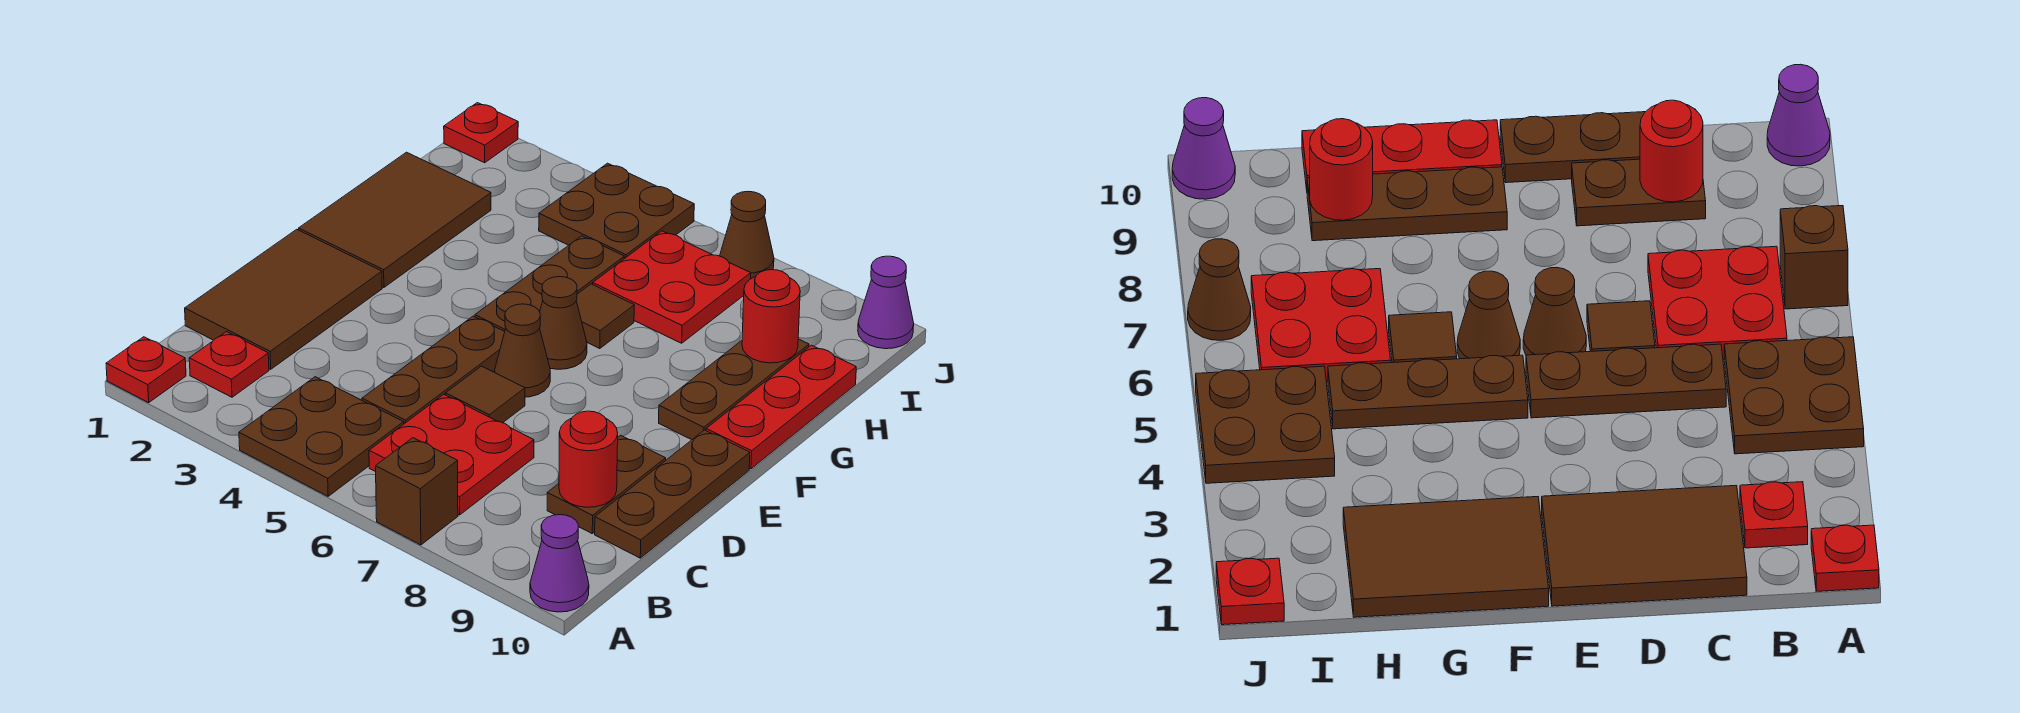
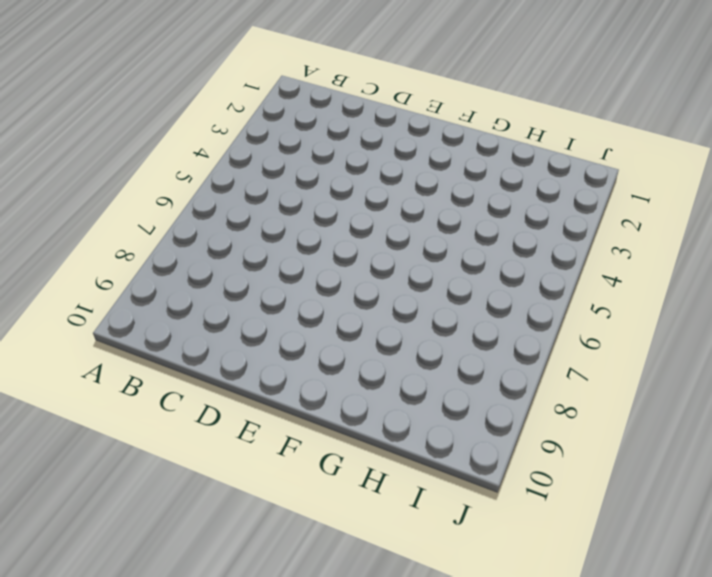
none -> red 1x1 plate [106,337,186,403]
none -> brown 2x2 plate [239,377,404,496]
none -> brown 1x1 brick [376,438,458,545]

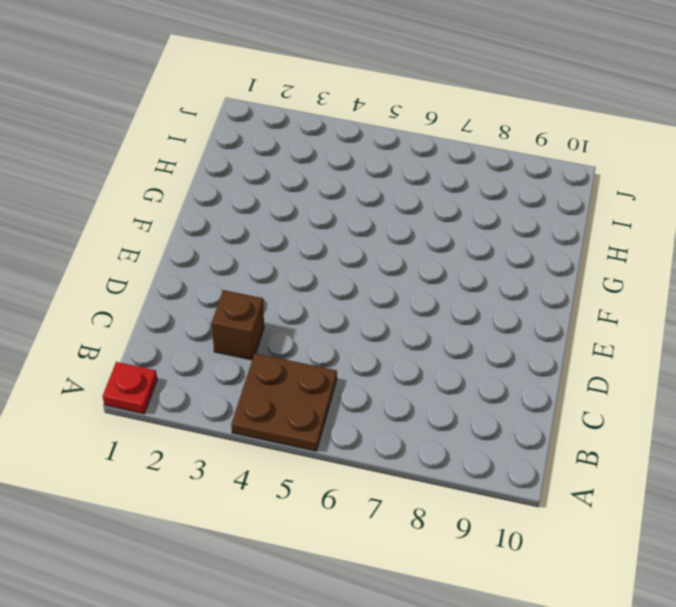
brown 1x1 brick [212,290,264,360] -> brown 1x1 brick moved to [376,438,458,545]
none -> purple 1x1 cone [530,515,589,612]
none -> red 1x1 plate [189,332,269,397]
none -> red 2x2 plate [369,394,534,515]

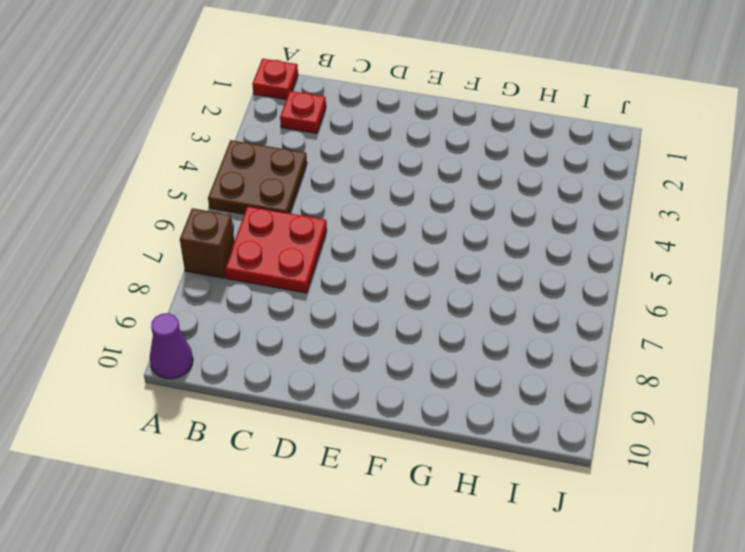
none -> brown 2x3 tile [185,229,382,369]
none -> brown 1x3 plate [362,316,505,424]
none -> brown 1x2 plate [547,435,666,533]

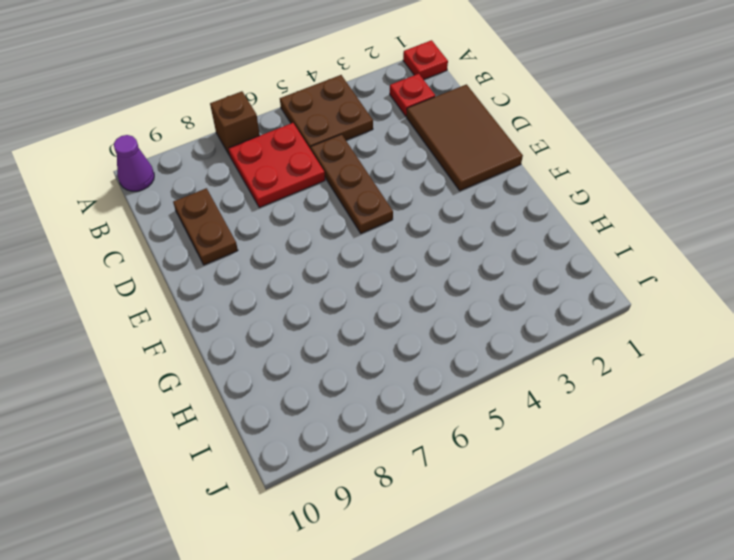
none -> brown 1x3 plate [595,430,750,558]
none -> brown 1x1 tile [446,366,525,423]
none -> brown 1x1 cone [495,304,550,397]

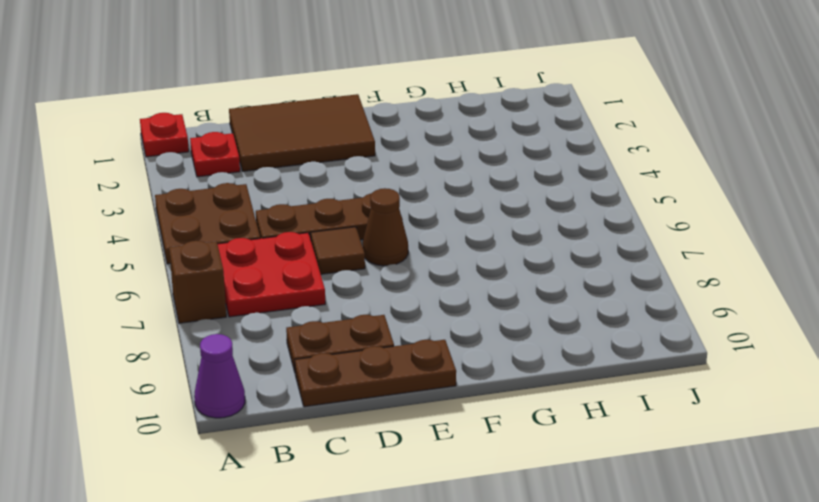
none -> brown 2x3 tile [299,152,491,287]
none -> brown 1x3 plate [475,236,624,331]
none -> brown 1x1 cone [540,277,587,369]

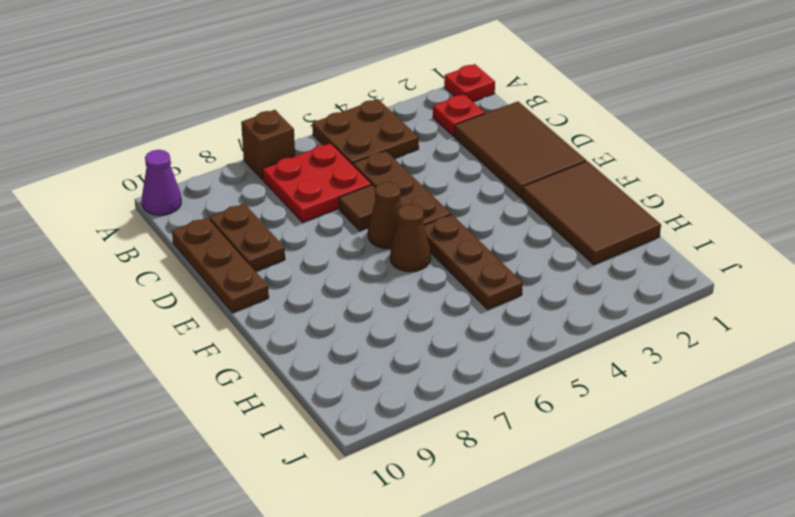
none -> brown 1x3 plate [659,339,809,440]
none -> red 1x3 plate [706,345,856,469]
none -> brown 1x1 tile [576,284,634,349]

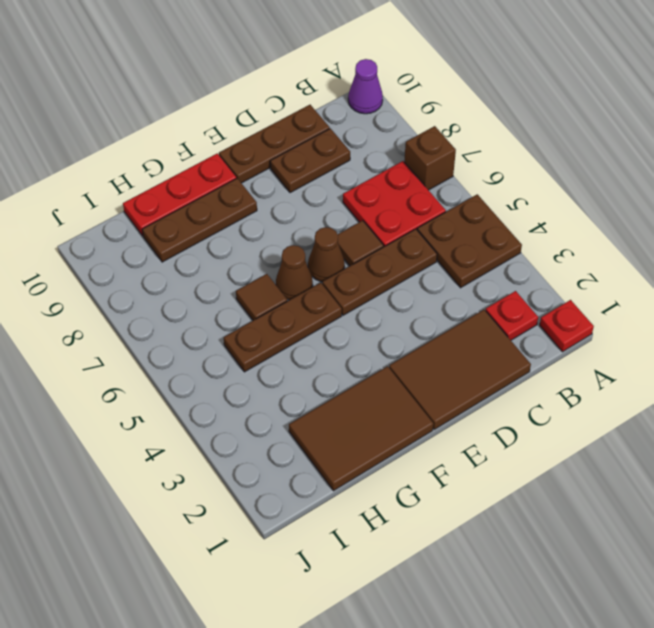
none -> red 2x2 plate [593,231,751,343]
none -> brown 2x2 plate [539,163,694,259]
none -> red 1x1 plate [444,103,518,163]

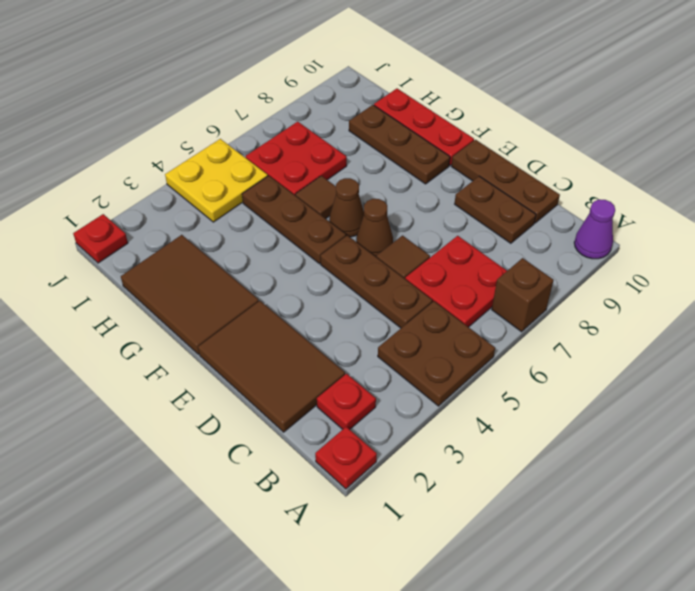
yellow 2x2 plate [165,139,268,222] -> brown 2x2 plate [539,163,694,259]
none -> brown 1x1 cone [720,191,774,279]
none -> purple 1x1 cone [858,256,914,349]
none -> red 1x1 round brick [559,411,618,507]

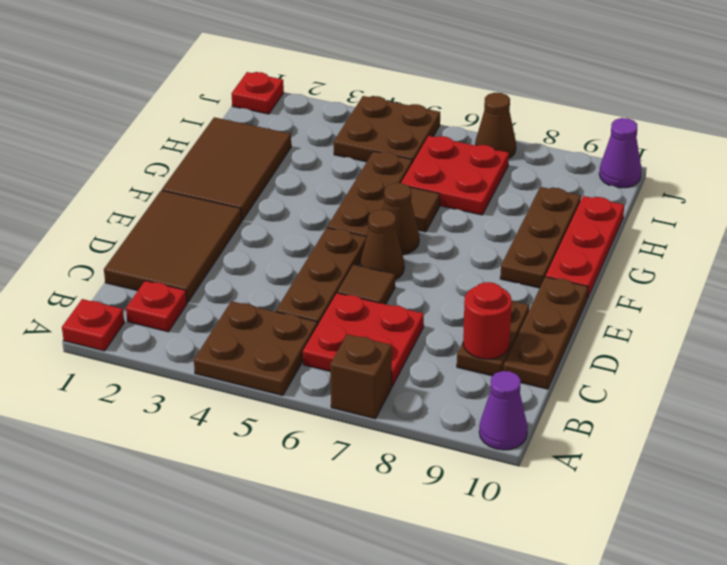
none -> red 1x1 round brick [742,270,800,363]

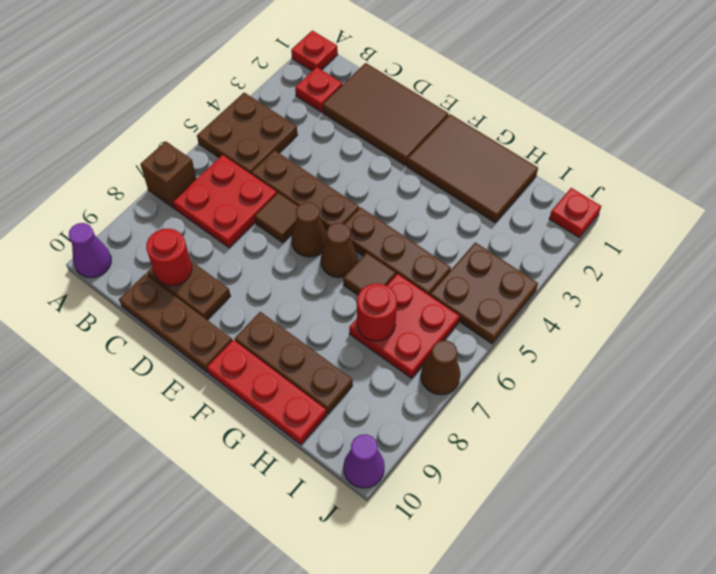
red 1x1 round brick [357,283,397,341] -> red 1x1 round brick moved to [742,270,800,363]

